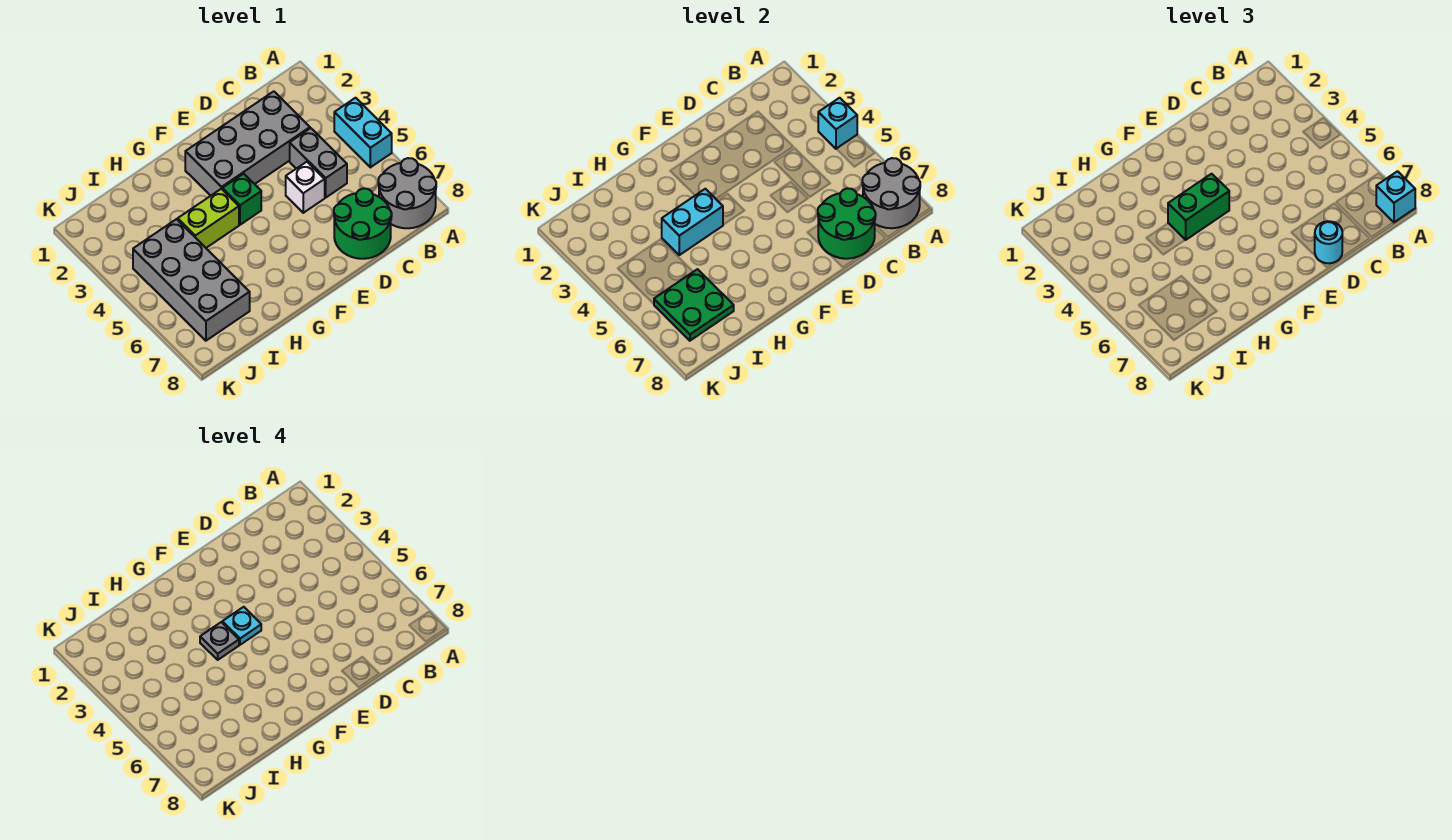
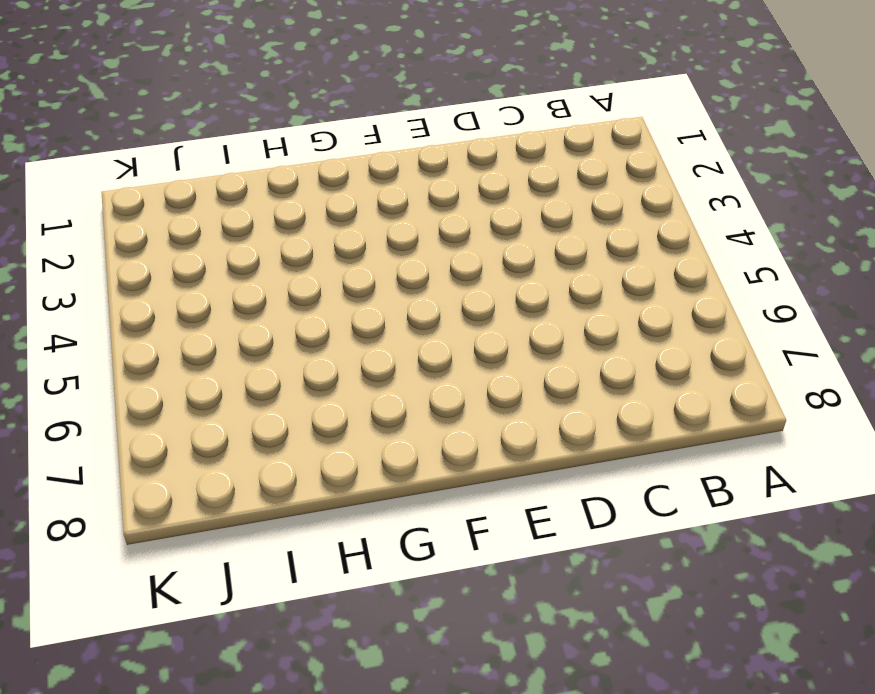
none -> cyan 1x2 brick [334,98,392,167]
none -> grey 2x2 round brick [378,158,436,228]
none -> grey 2x4 brick [185,91,310,196]

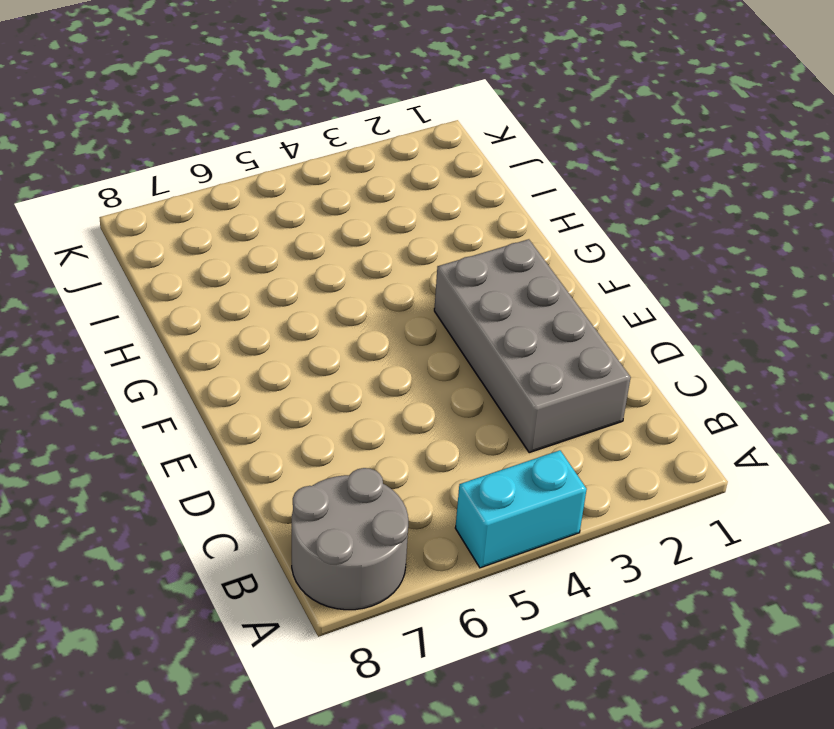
none -> grey 1x2 brick [290,128,347,197]
none -> green 2x2 round brick [334,189,392,259]
none -> white 1x1 brick [286,162,325,213]

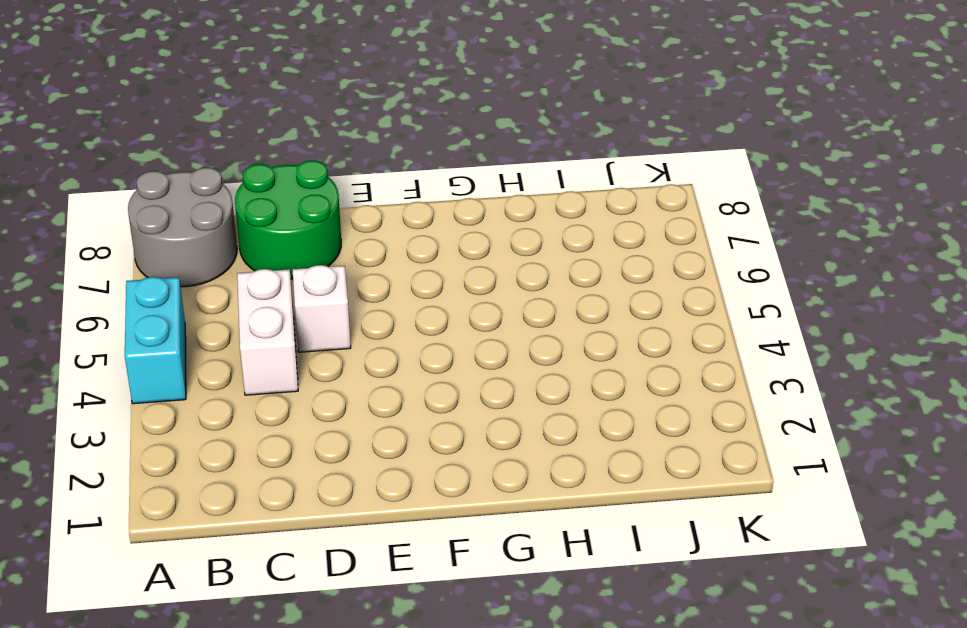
white 1x2 brick [237,269,298,395] -> grey 1x2 brick [290,128,347,197]
none -> grey 2x4 brick [185,91,310,196]
none -> green 1x1 brick [222,174,261,225]
none -> lime 1x2 brick [178,189,239,248]

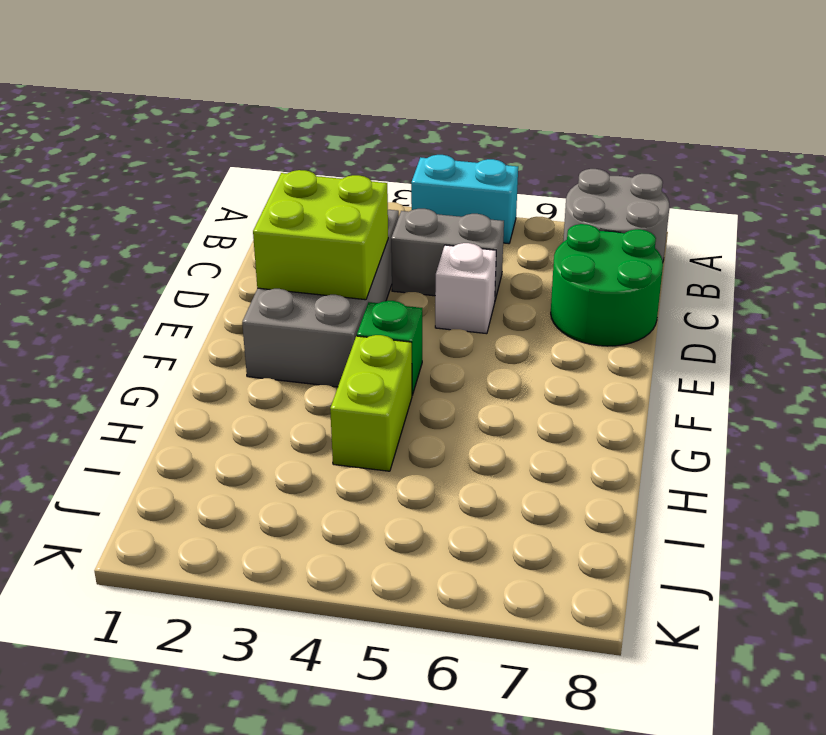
lime 2x2 brick [253,170,388,300] -> none
none -> grey 2x4 brick [133,219,250,341]
none -> cyan 1x1 brick [818,98,857,149]
none -> grey 2x2 round brick [862,158,920,228]

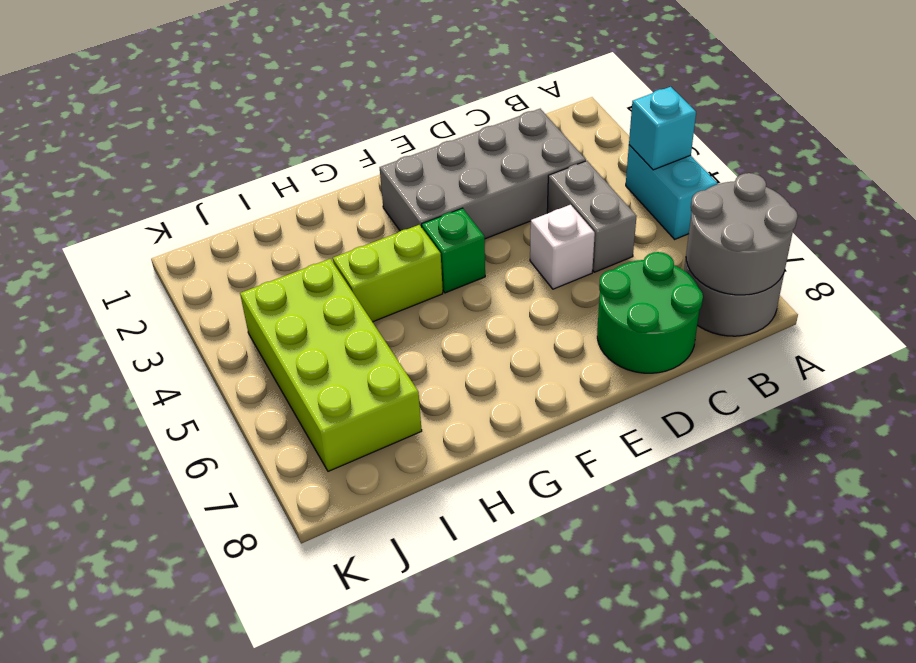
lime 2x4 brick [240,259,422,471] -> grey 2x4 brick [133,219,250,341]
none -> green 2x2 round brick [818,189,876,259]
none -> cyan 1x2 brick [662,189,723,255]
none -> green 2x2 plate [654,269,734,341]

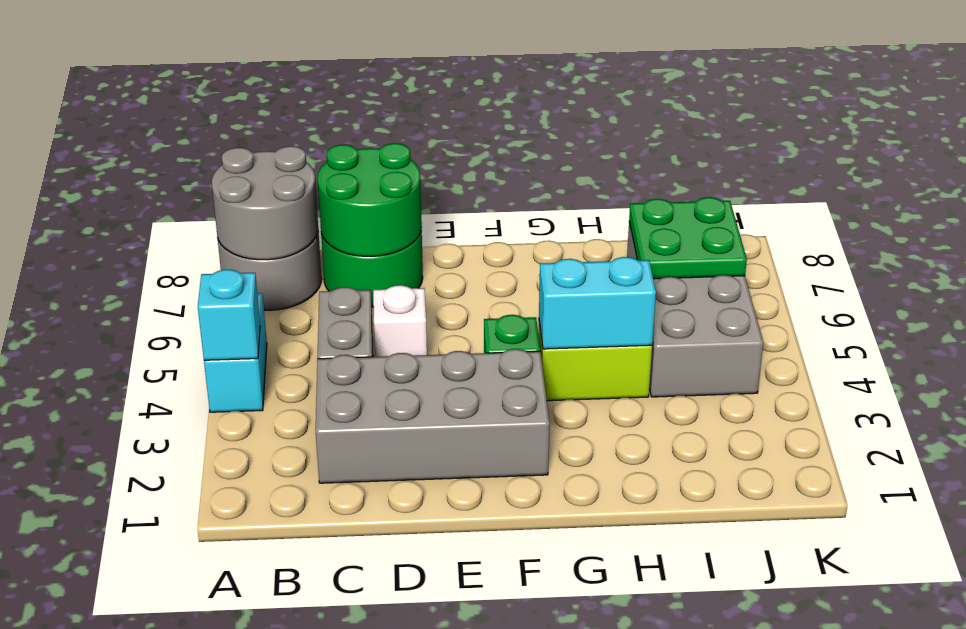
none -> cyan 1x1 brick [1376,171,1415,222]
none -> cyan 1x1 round brick [1315,221,1342,263]
none -> green 1x2 brick [1168,174,1229,240]

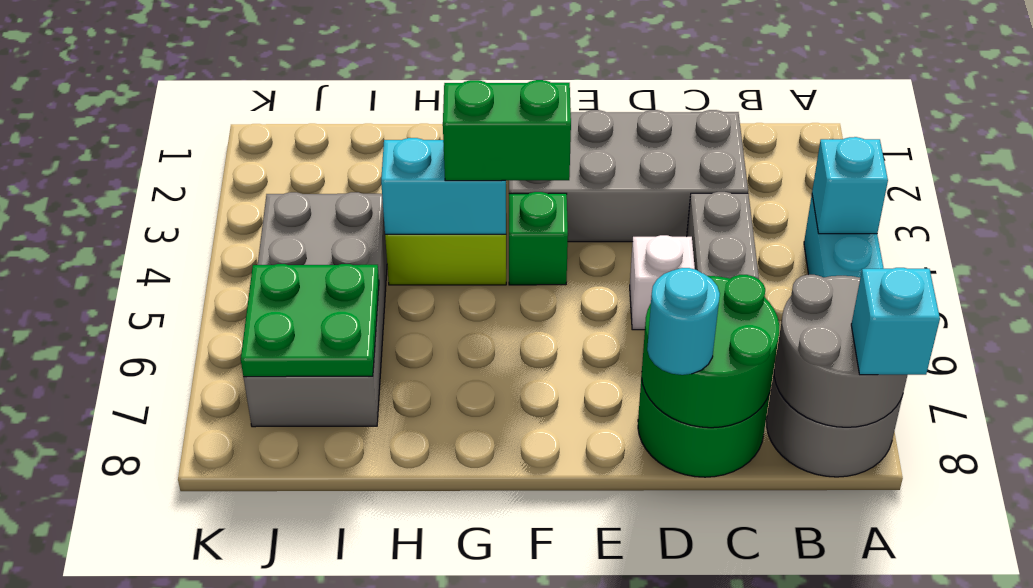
none -> cyan 1x1 plate [222,607,261,645]
none -> grey 1x1 plate [200,622,239,660]

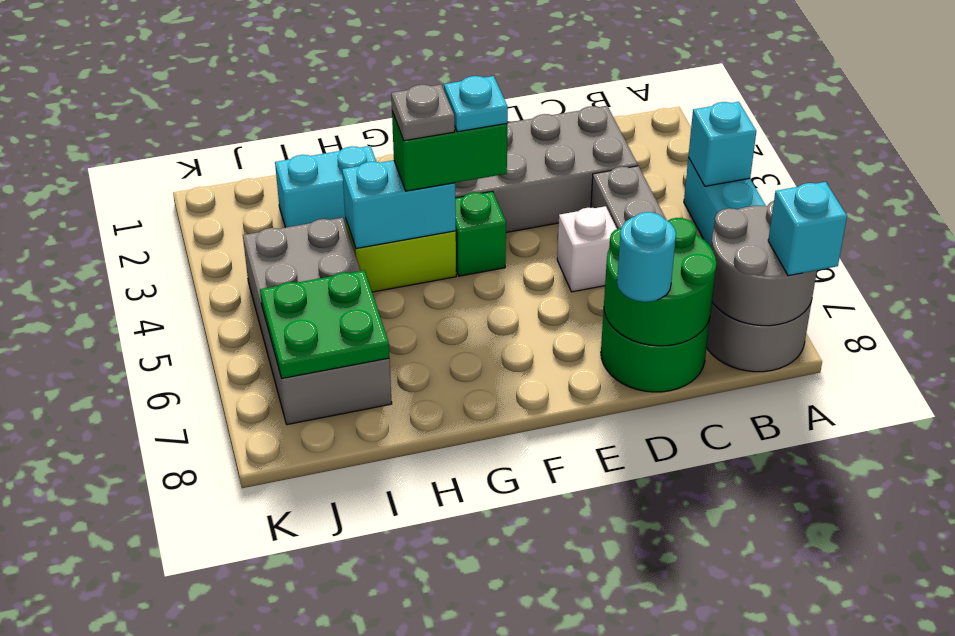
cyan 1x2 brick [275,146,376,228] -> none

